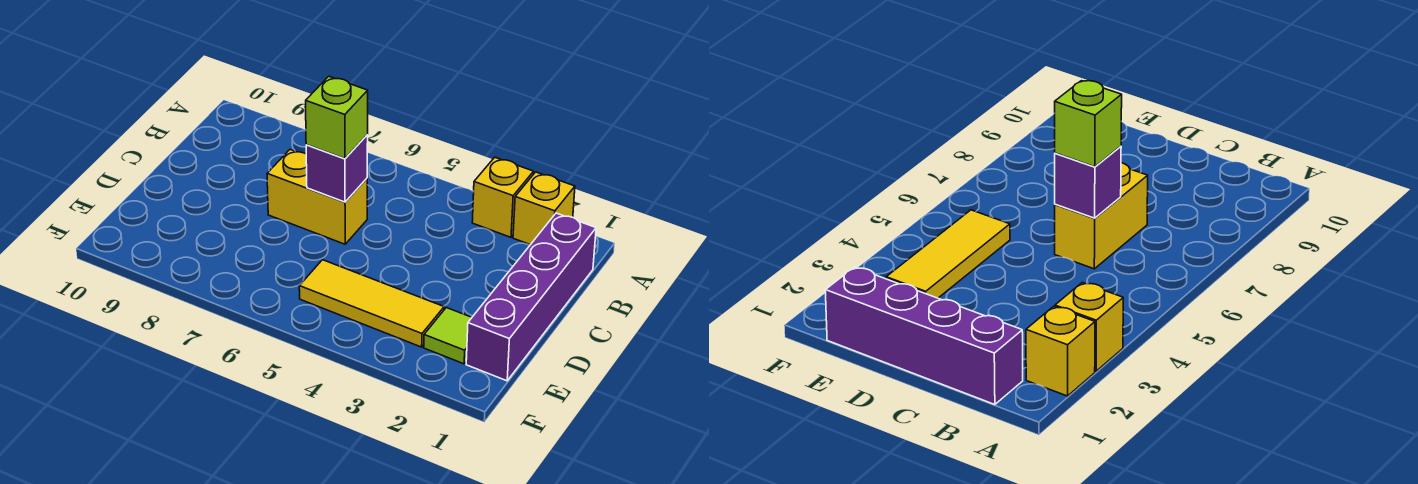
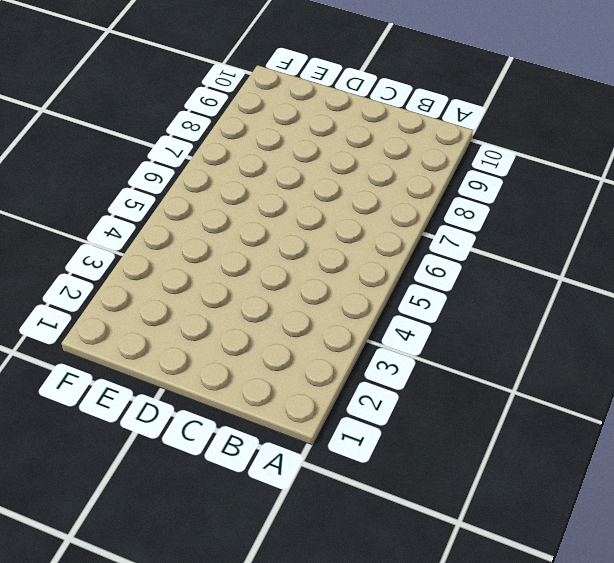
none -> yellow 1x1 brick [513,172,575,245]
none -> yellow 1x1 brick [472,157,534,237]

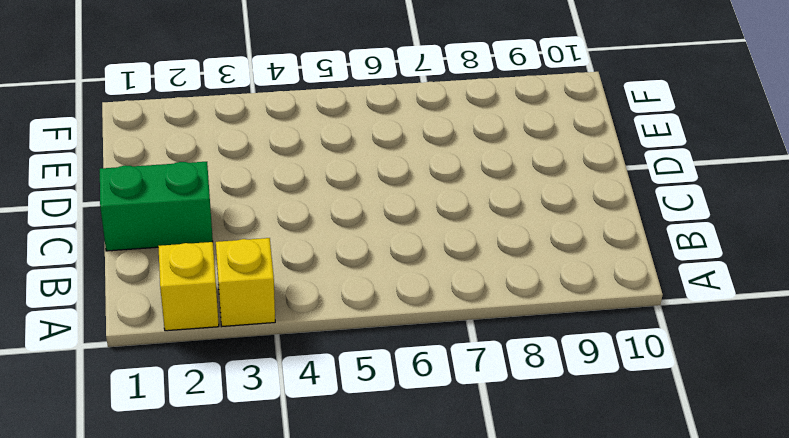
green 1x2 brick [100,162,213,251] -> purple 1x4 brick [466,213,596,381]
none -> yellow 1x2 brick [267,150,367,244]
none -> lime 1x1 tile [424,308,472,364]

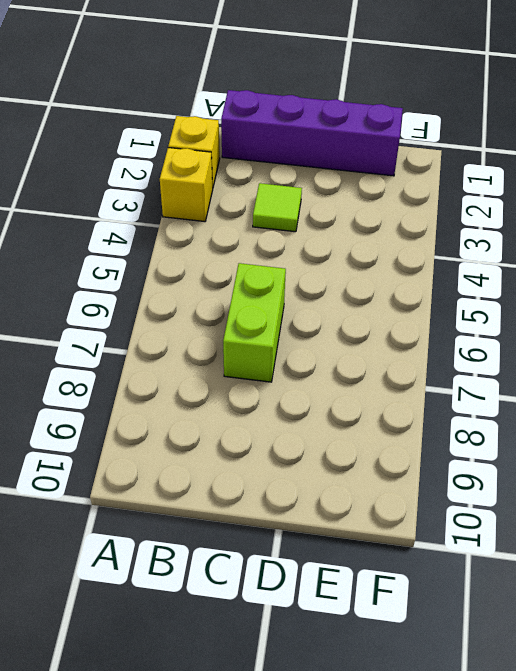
lime 1x1 tile [253,183,302,232] -> lime 1x1 tile moved to [424,308,472,364]
lime 1x2 brick [223,263,286,382] -> yellow 1x2 brick [267,150,367,244]
none -> yellow 1x3 tile [299,260,444,347]
none -> purple 1x1 brick [306,135,368,202]

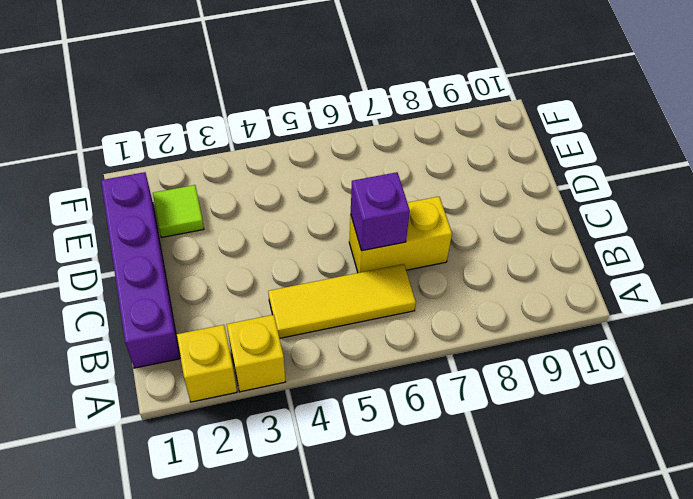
yellow 1x3 tile [268,264,416,338] -> yellow 1x3 tile moved to [299,260,444,347]
none -> lime 1x1 brick [306,76,368,159]

